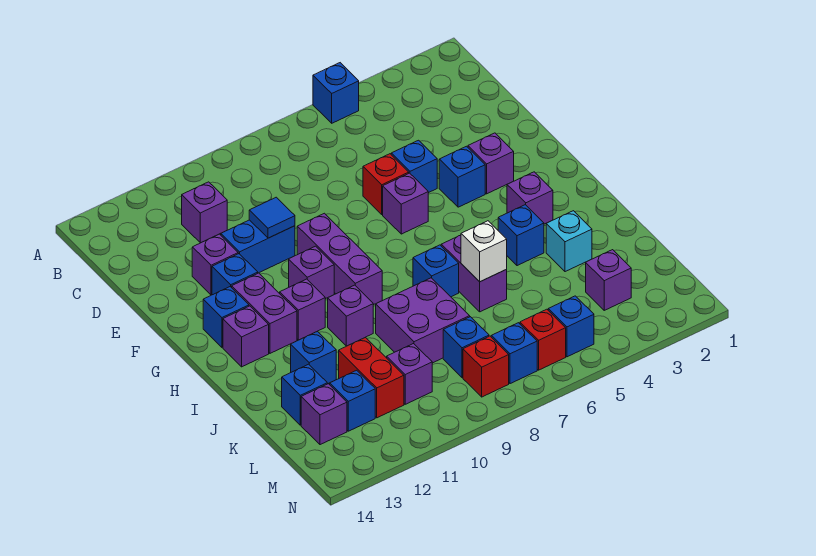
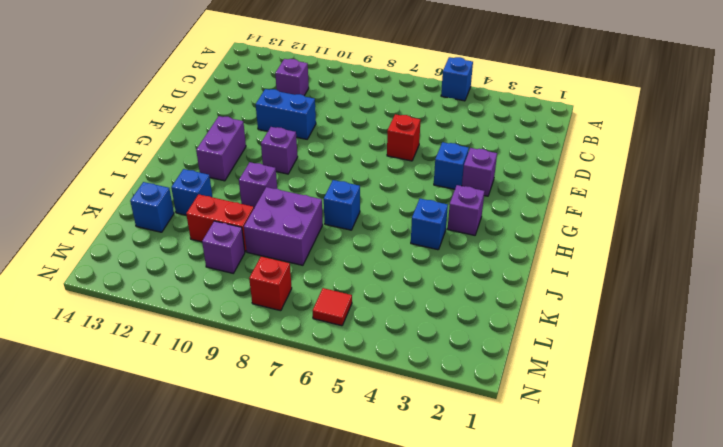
red 1x2 brick [186,194,254,252] -> red 1x2 brick turned to [339,337,404,418]
red 1x1 tile [312,288,352,326] -> red 1x1 brick [520,309,566,370]
none -> blue 1x1 brick [391,140,437,193]
none -> purple 1x1 brick [192,234,238,295]
none -> purple 1x1 brick [383,173,428,234]
none -> purple 1x3 brick [297,213,382,305]

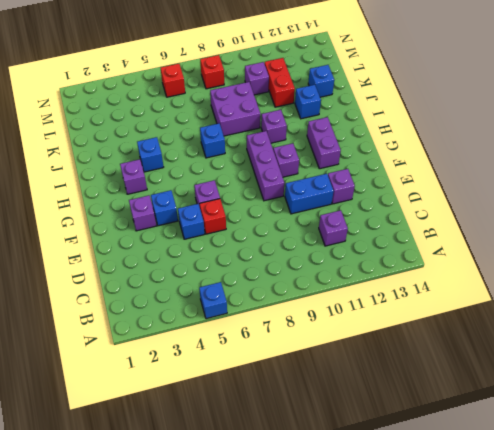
none -> blue 1x1 brick [212,254,258,295]
none -> blue 1x1 brick [203,287,249,347]
none -> purple 1x1 brick [280,279,325,340]
none -> purple 1x1 brick [223,306,269,367]

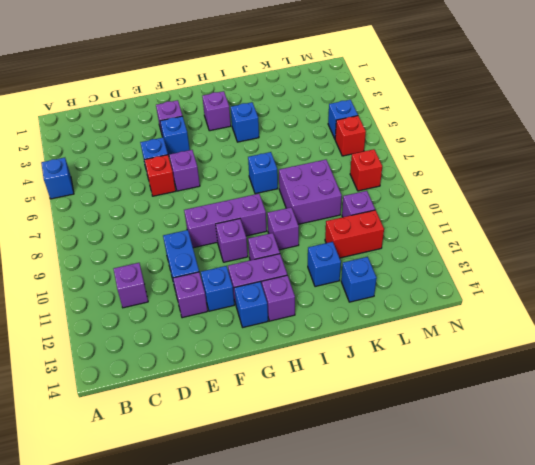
none -> purple 1x2 brick [441,235,507,312]
none -> cyan 1x1 brick [546,211,592,272]
none -> purple 1x1 brick [586,250,631,310]
none -> blue 1x1 brick [443,317,489,378]

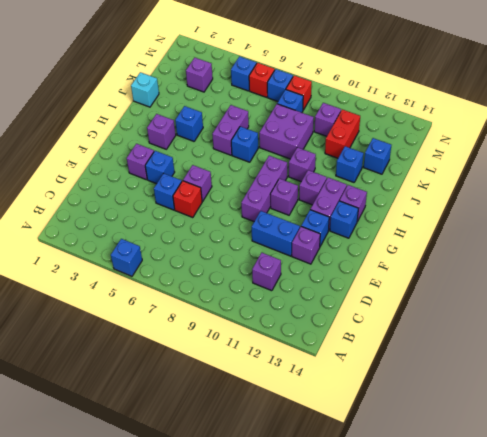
cyan 1x1 brick [131,72,159,107] -> cyan 1x1 brick moved to [546,211,592,272]
none -> blue 1x1 brick [330,370,375,431]
none -> purple 1x1 brick [301,384,347,445]
none -> blue 1x1 tile [249,197,295,238]
none -> white 1x1 brick [461,221,507,282]

